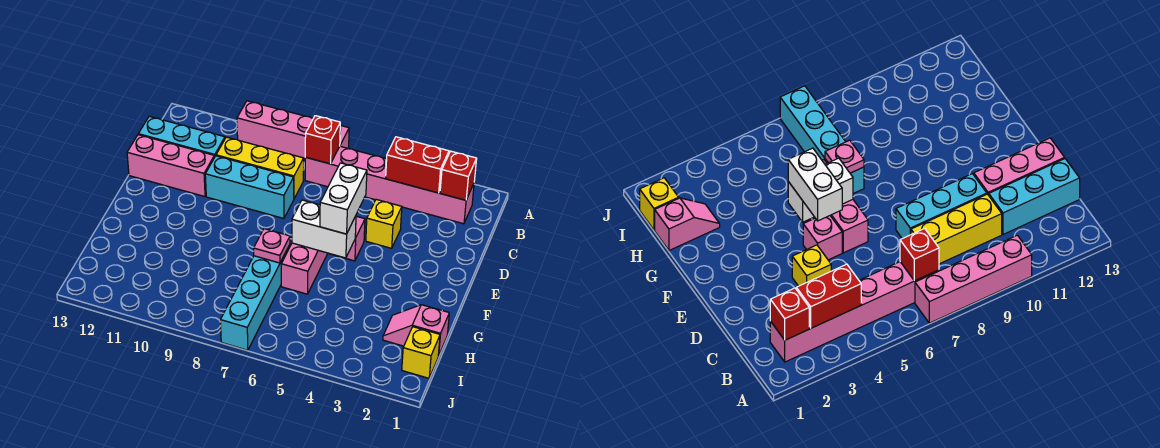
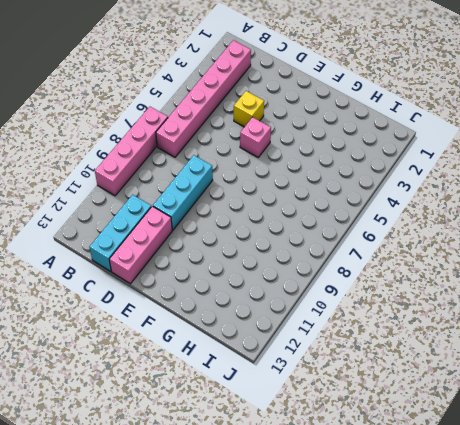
none -> yellow 1x3 brick [216,137,304,198]
none -> pink 1x3 brick [281,243,328,294]
none -> cyan 1x4 brick [220,245,290,350]

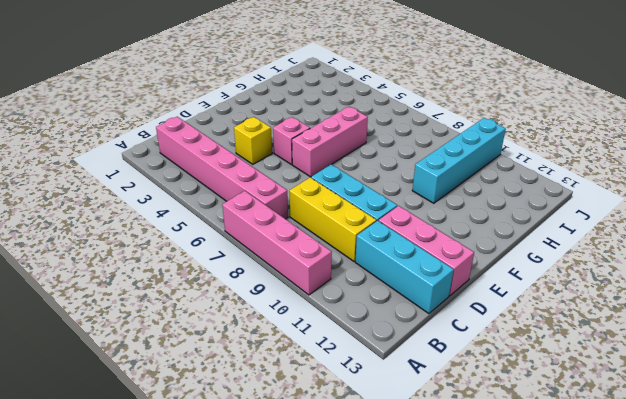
cyan 1x4 brick [412,118,506,203] -> cyan 1x4 brick moved to [220,245,290,350]
none -> pink 1x2 slope [383,305,449,356]
none -> yellow 1x1 brick [402,327,440,378]
none -> red 1x1 brick [440,151,477,200]

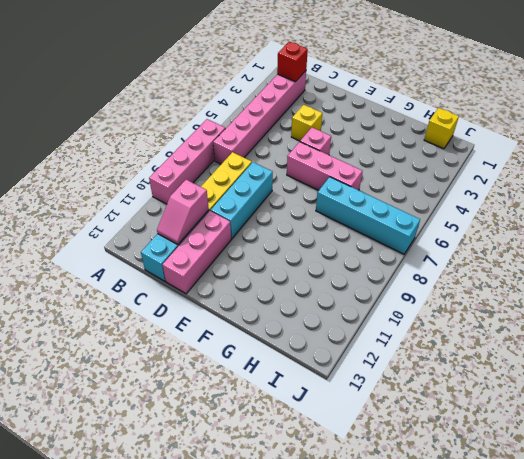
pink 1x2 slope [157,180,209,245] -> pink 1x2 slope moved to [383,305,449,356]
none -> red 1x2 brick [386,137,449,193]
none -> red 1x1 brick [305,116,340,164]
none -> white 1x2 brick [292,200,356,258]

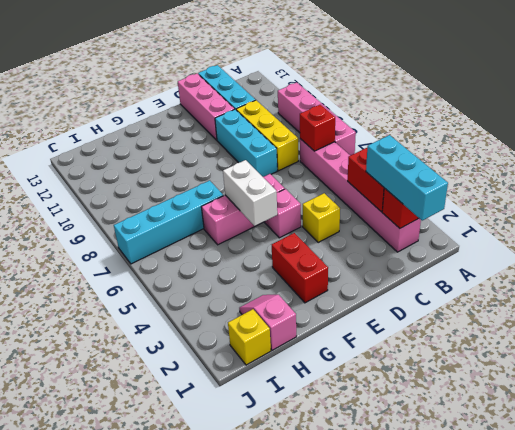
cyan 1x3 brick [366,135,448,221] -> none
red 1x2 brick [272,233,328,303] -> none
none -> pink 1x1 plate [254,229,290,263]
none -> white 1x2 brick [320,163,367,234]

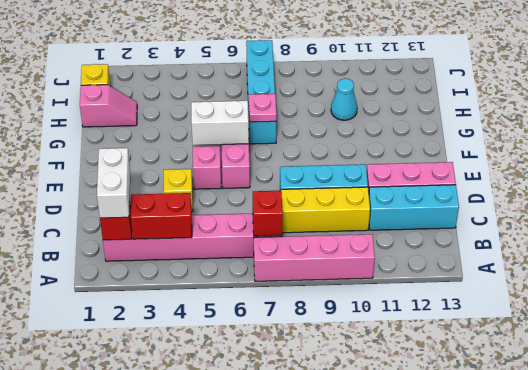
white 1x2 brick [97,148,130,218] -> white 1x2 brick moved to [320,163,367,234]
cyan 1x1 cone [331,78,357,120] -> none

